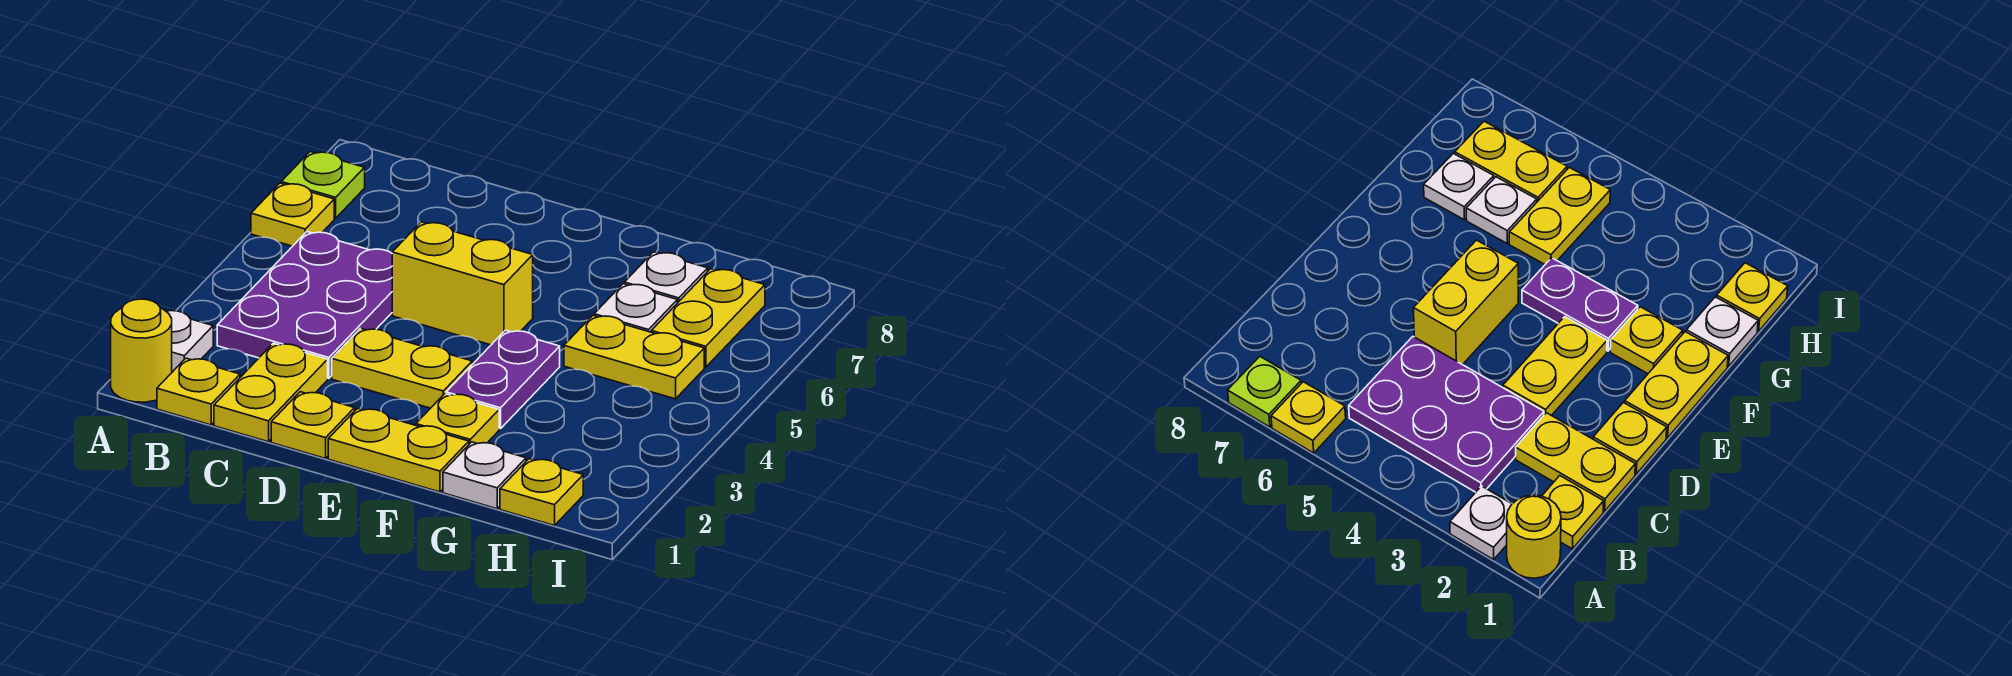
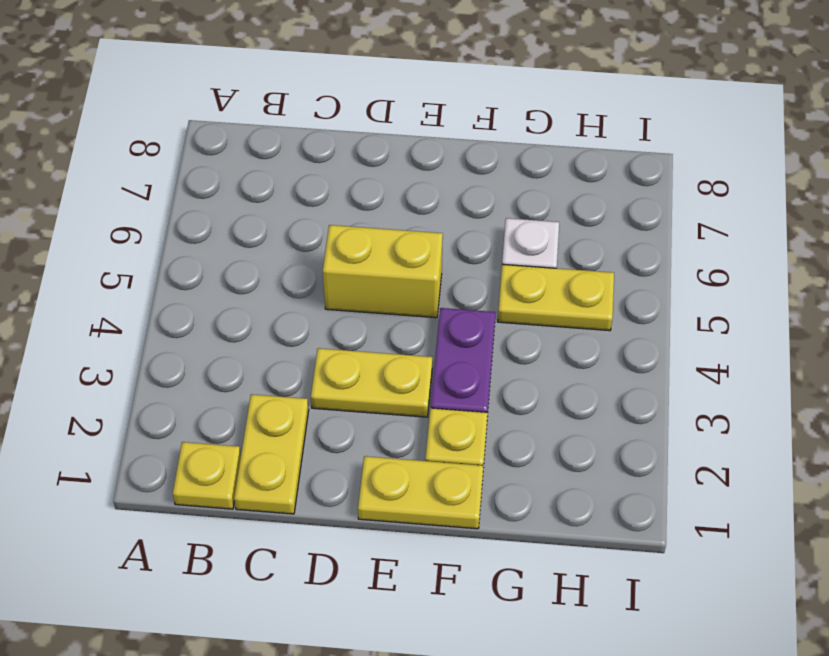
none -> yellow 1x1 round brick [111,299,172,402]
none -> white 1x1 plate [166,311,213,372]
none -> yellow 1x1 plate [251,183,334,246]

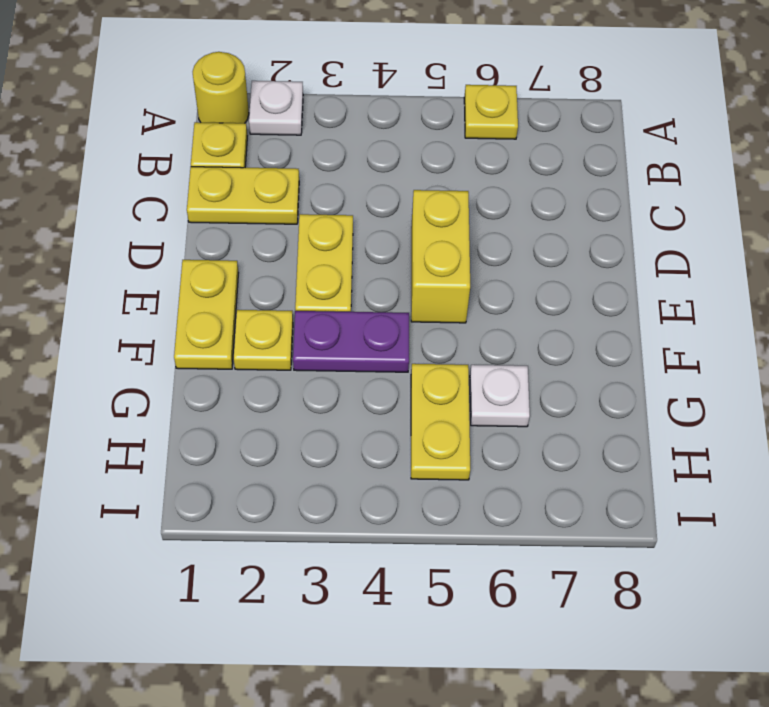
none -> lime 1x1 plate [281,152,365,218]
none -> purple 2x3 plate [217,232,392,378]
none -> yellow 1x1 plate [271,392,355,458]

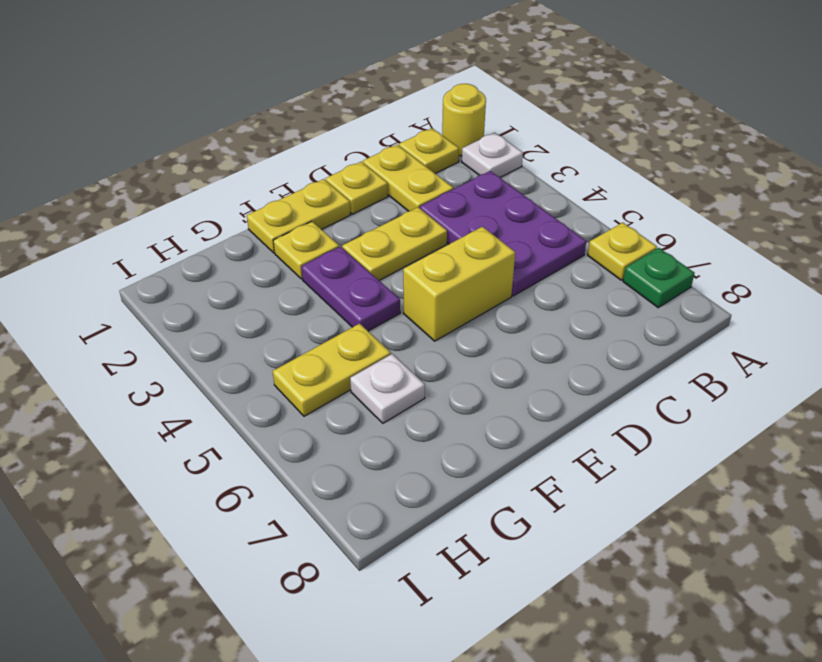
green 1x1 plate [623,248,694,308] -> lime 1x1 plate [281,152,365,218]
none -> white 1x1 plate [443,442,526,509]
none -> white 1x1 plate [624,252,708,303]
none -> yellow 1x1 plate [500,459,583,526]

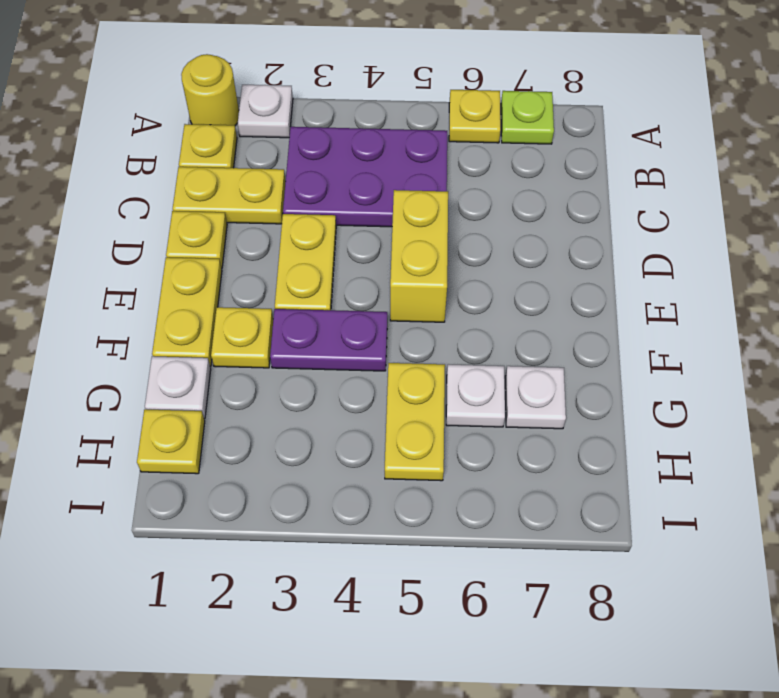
none -> yellow 1x2 plate [651,269,765,367]

